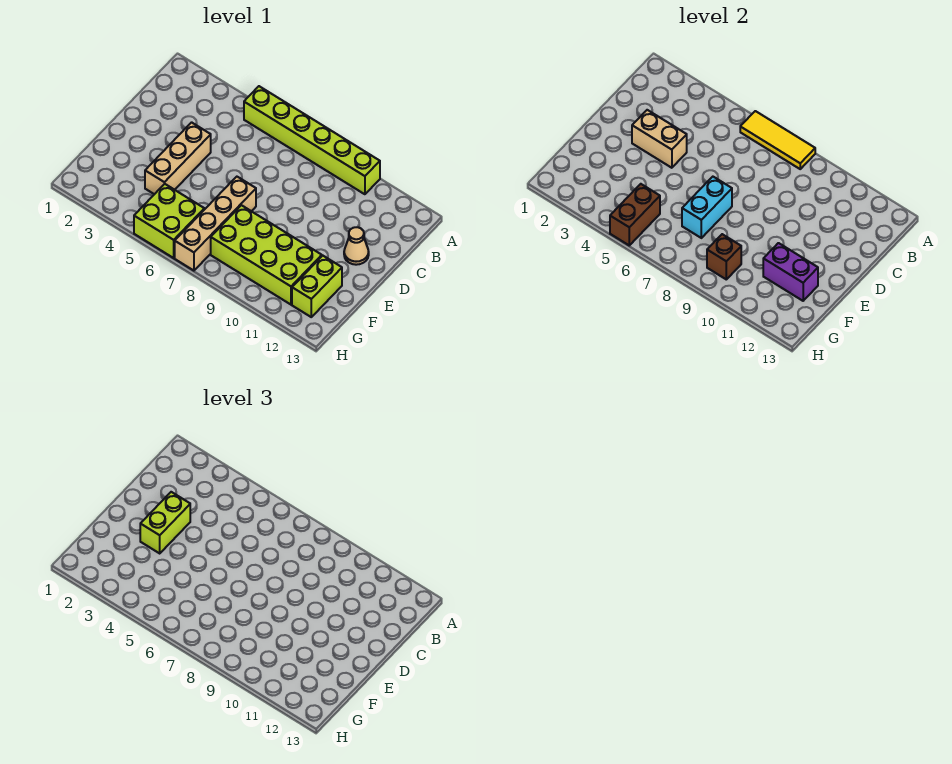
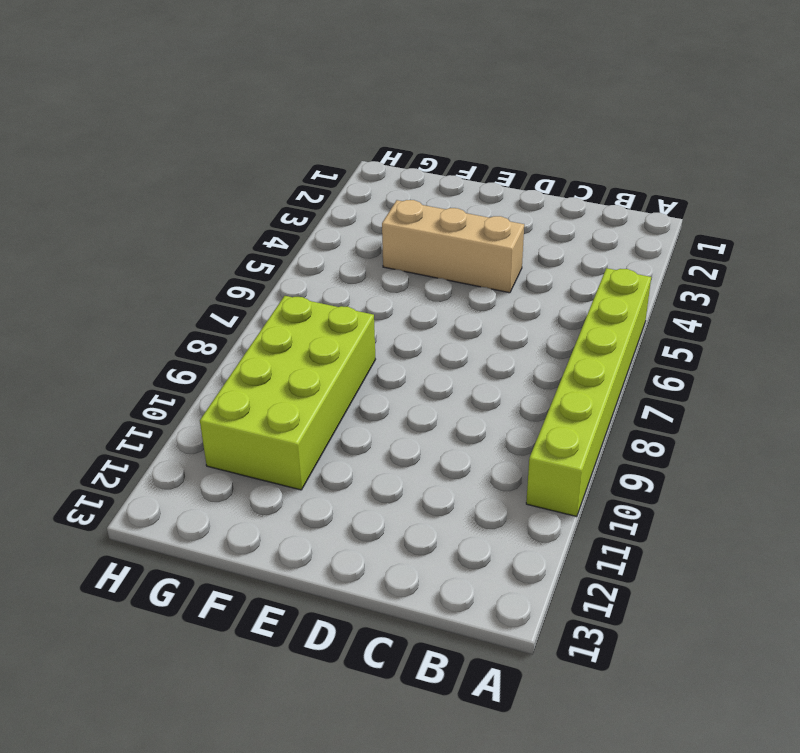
none -> tan 1x1 cone [344,227,369,265]
none -> tan 1x4 brick [175,177,256,271]
none -> lime 1x2 brick [292,256,342,317]

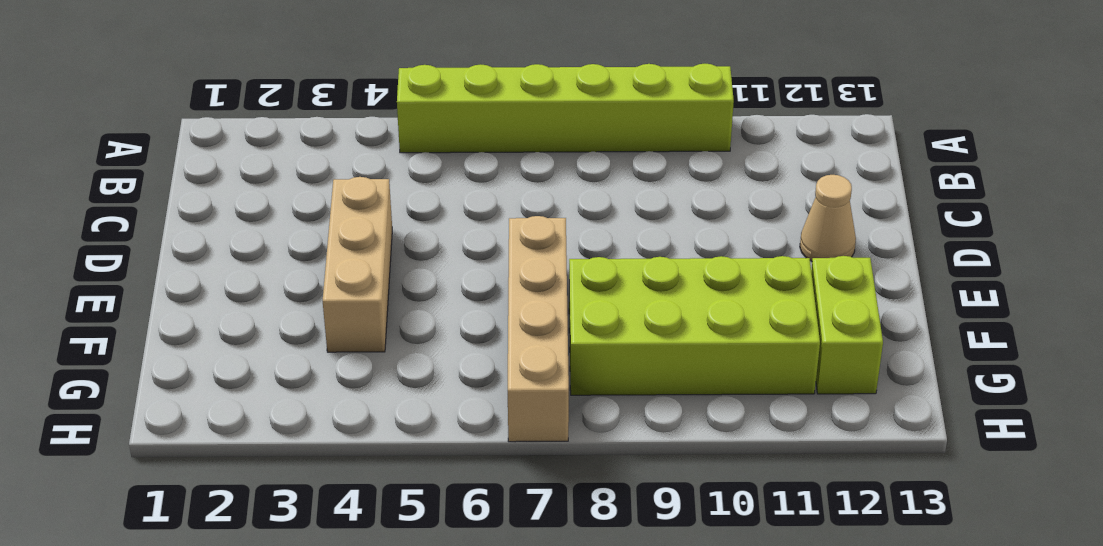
none -> lime 2x2 brick [134,184,204,258]
none -> yellow 1x3 tile [740,111,815,169]
none -> tan 1x2 brick [632,110,687,168]

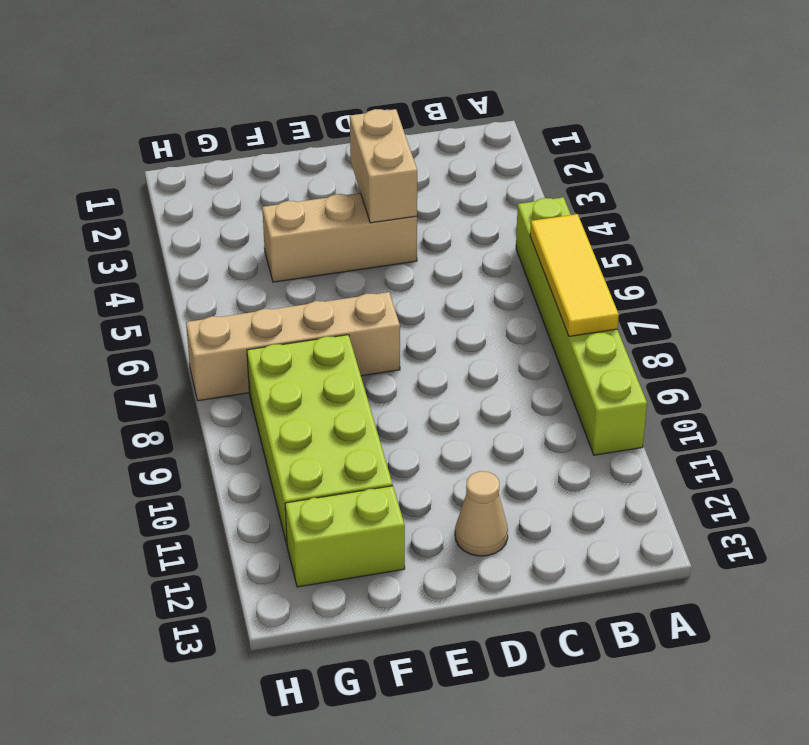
none -> lime 2x2 brick [134,184,204,258]
none -> cyan 1x2 brick [682,177,732,238]
none -> purple 1x2 brick [763,243,818,301]

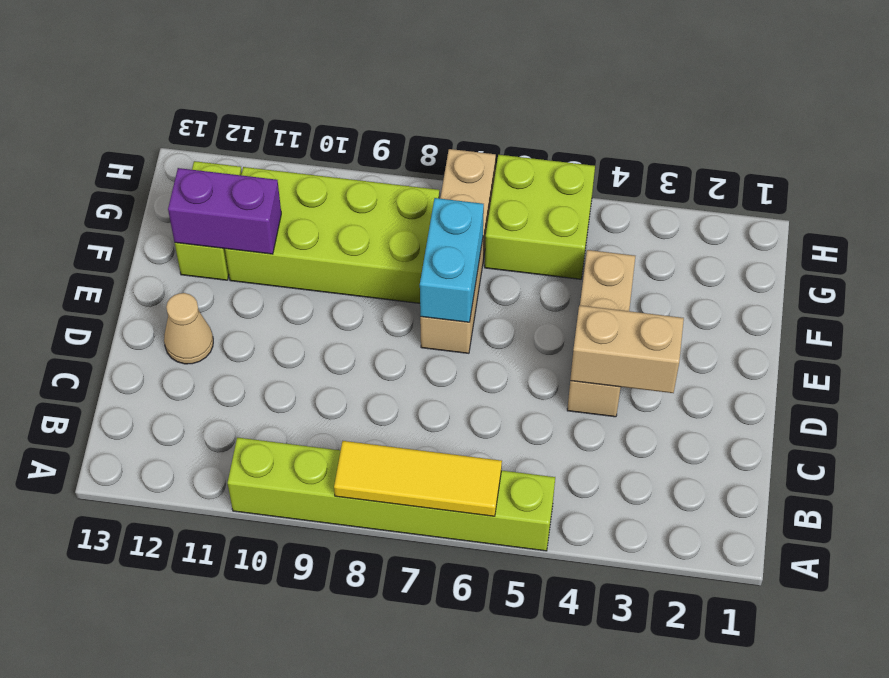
none -> brown 1x2 brick [610,184,660,245]
none -> brown 1x1 brick [707,234,741,279]
none -> lime 1x2 brick [140,492,190,553]

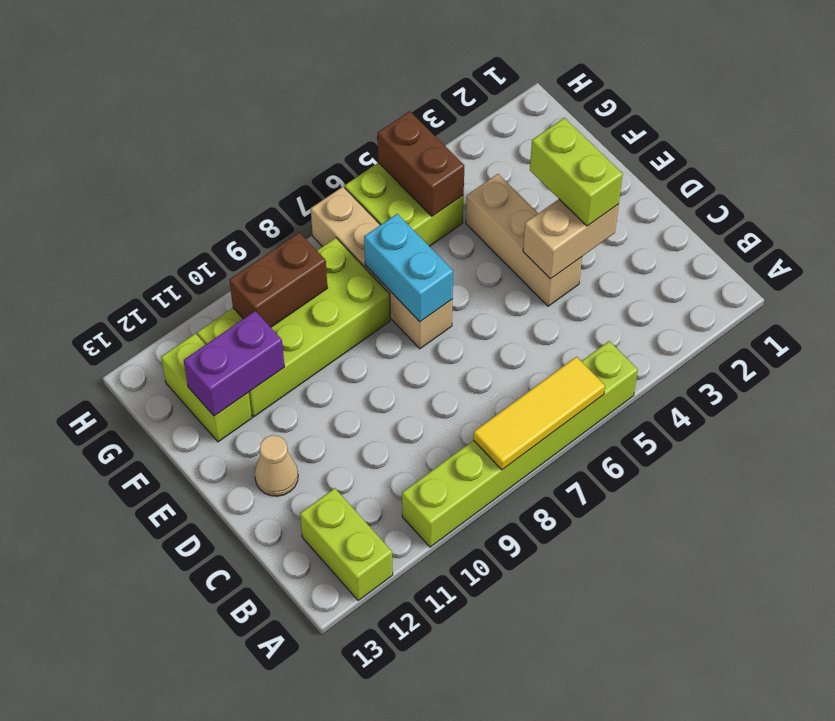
lime 1x2 brick [300,488,393,600] -> none
brown 1x2 brick [229,232,327,327] -> brown 1x1 brick [707,234,741,279]

